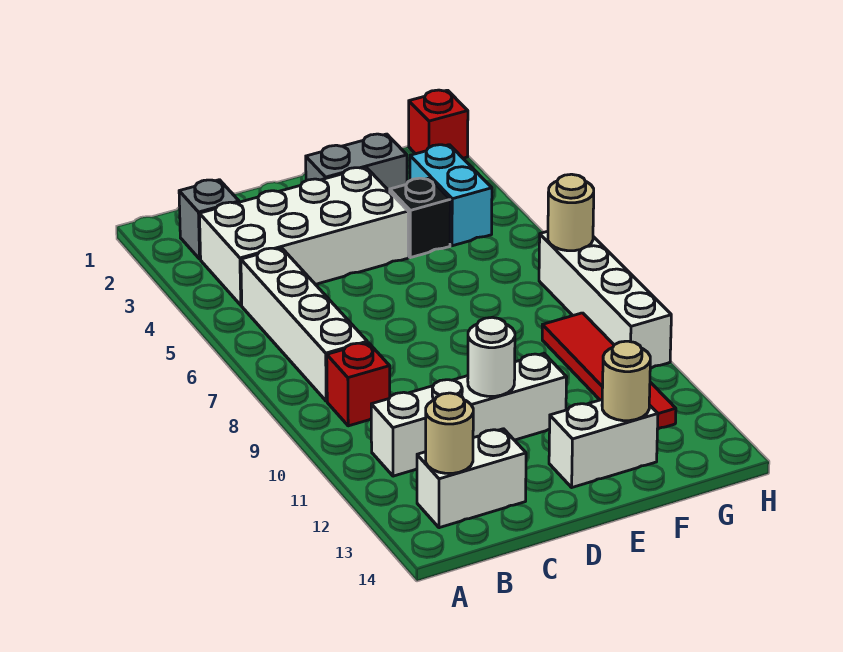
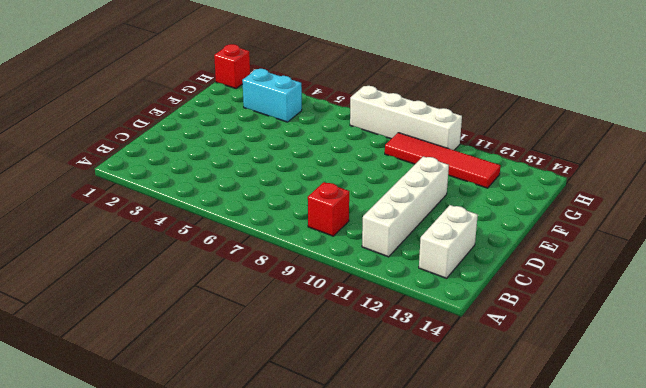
none -> grey 1x1 brick [179,180,239,259]
none -> white 2x4 brick [199,167,408,305]
none -> white 1x4 brick [241,248,367,401]

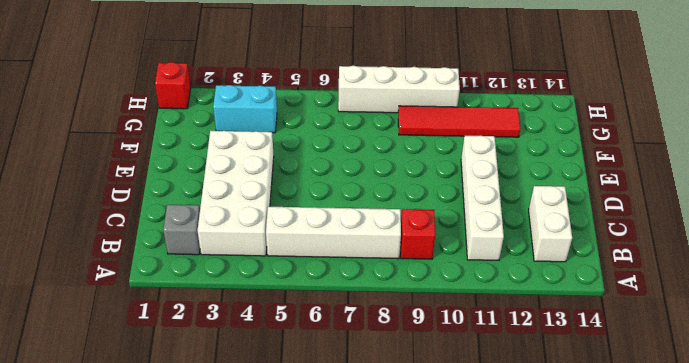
none -> grey 1x2 brick [306,134,407,192]
none -> white 1x2 brick [549,400,658,487]
none -> black 1x1 brick [390,178,450,258]

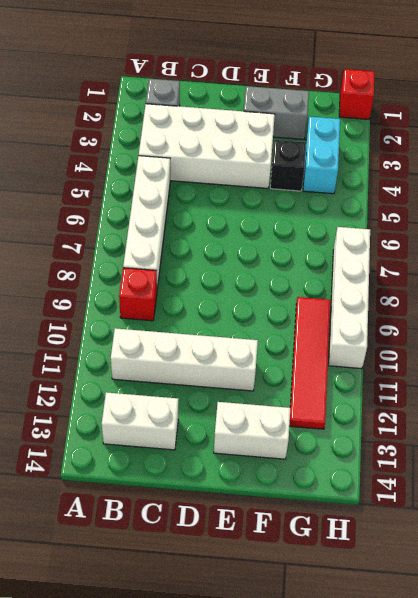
none -> tan 1x1 round brick [426,393,473,473]
none -> white 1x1 round brick [468,317,515,396]
none -> tan 1x1 round brick [602,341,650,421]

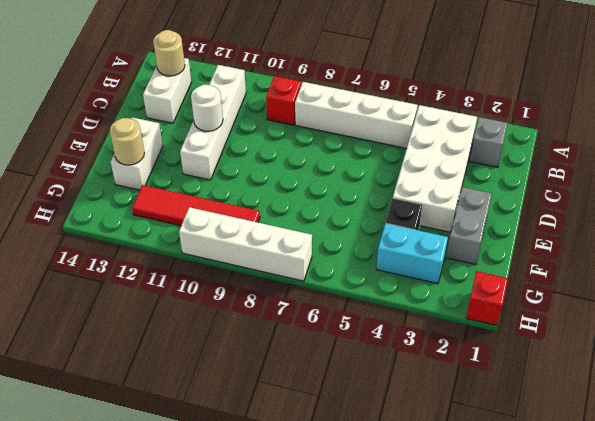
none -> tan 1x1 round brick [548,174,594,251]

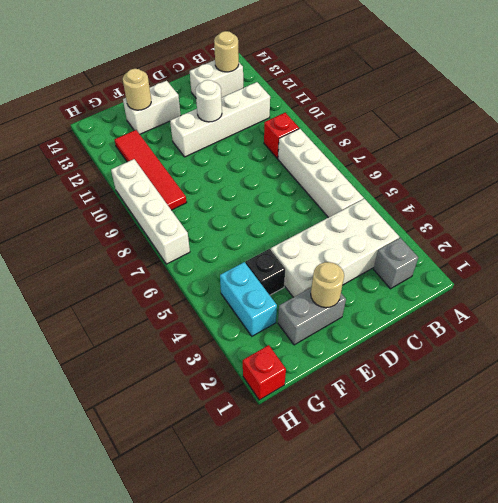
tan 1x1 round brick [311,262,344,308] -> tan 1x1 round brick moved to [548,174,594,251]

